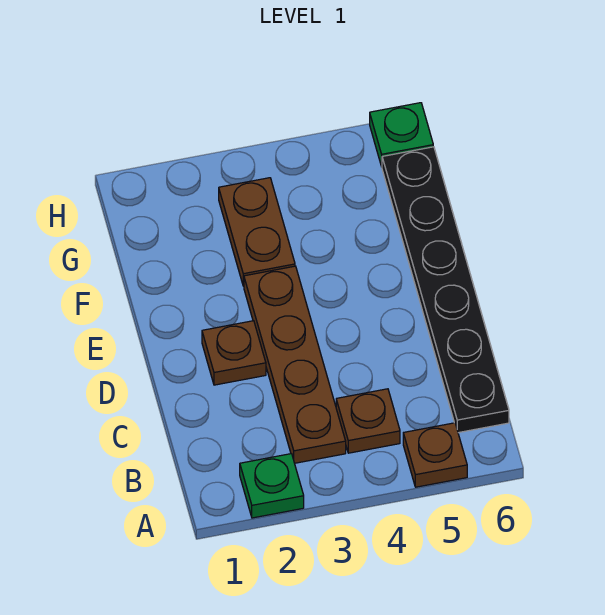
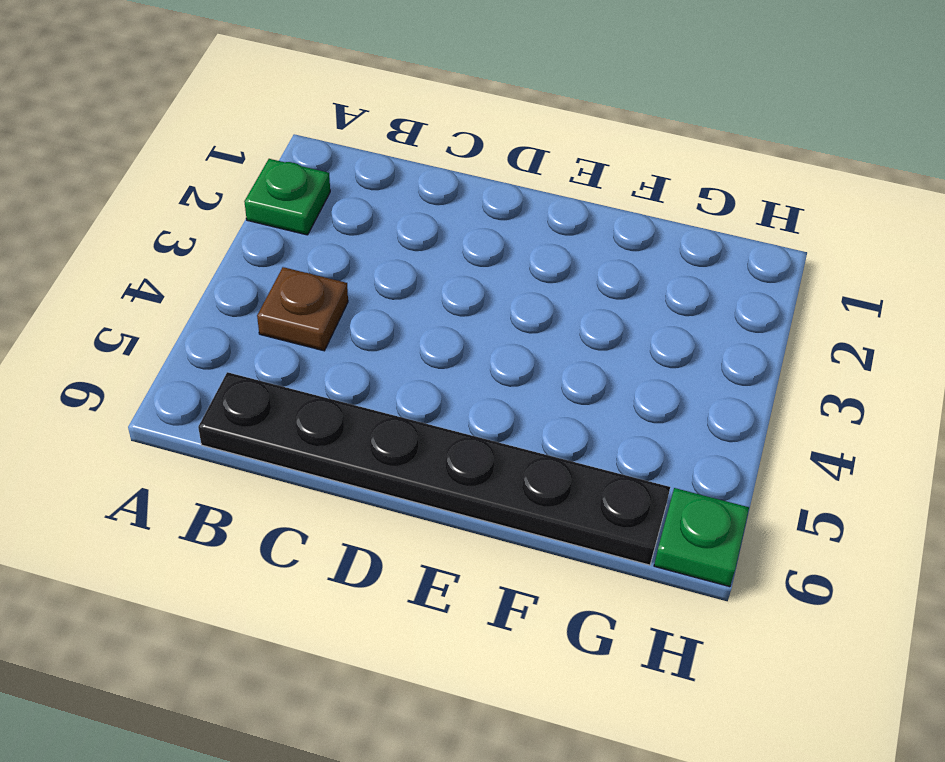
none -> brown 1x1 plate [403,423,467,487]
none -> brown 1x4 plate [244,266,346,463]

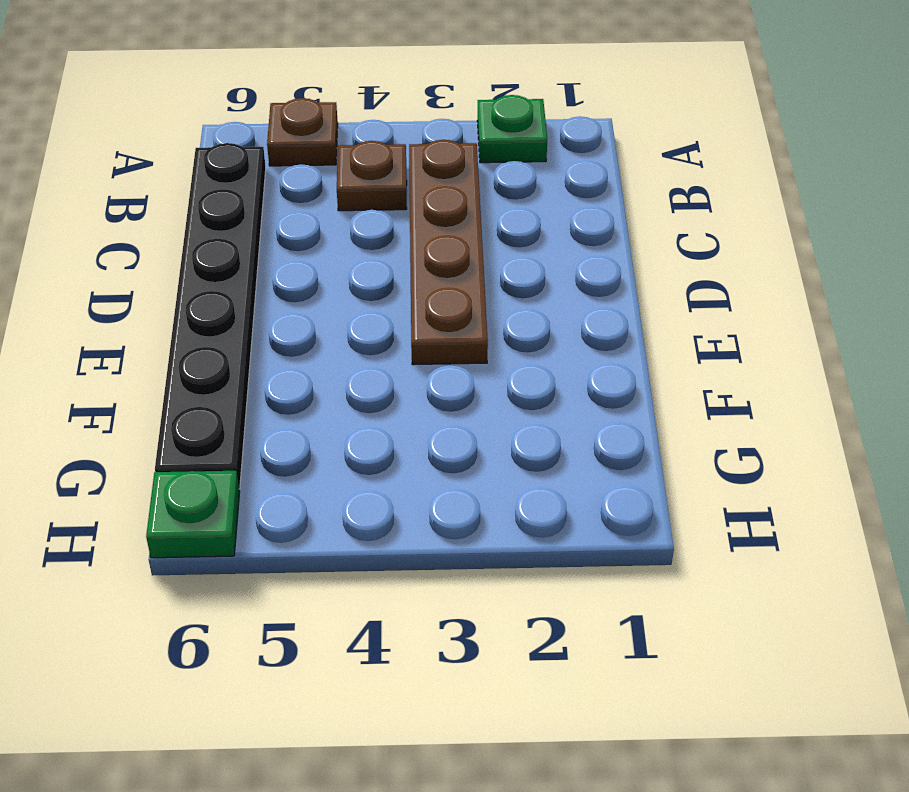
none -> brown 1x1 plate [202,321,266,385]
none -> brown 1x2 plate [219,178,295,286]

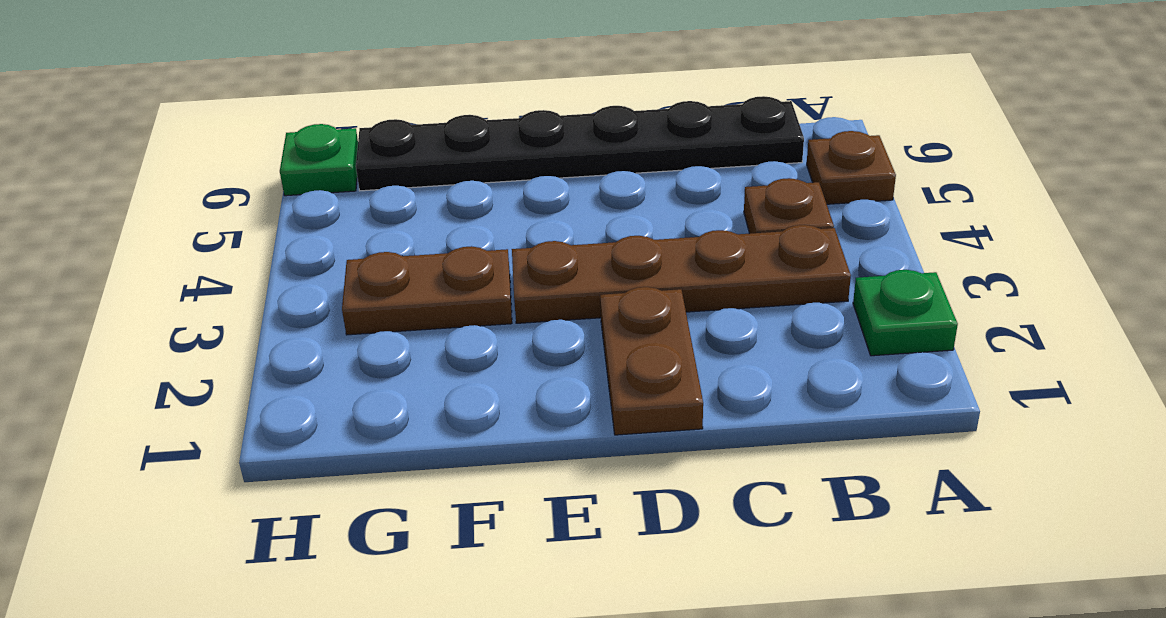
brown 1x2 plate [600,287,703,435] -> brown 1x1 plate [202,321,266,385]

